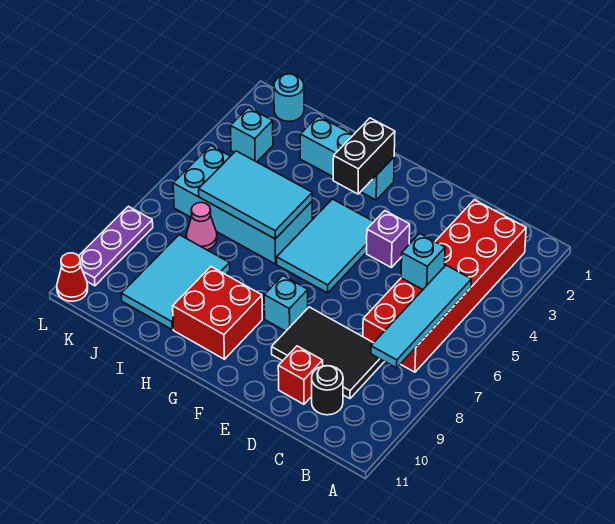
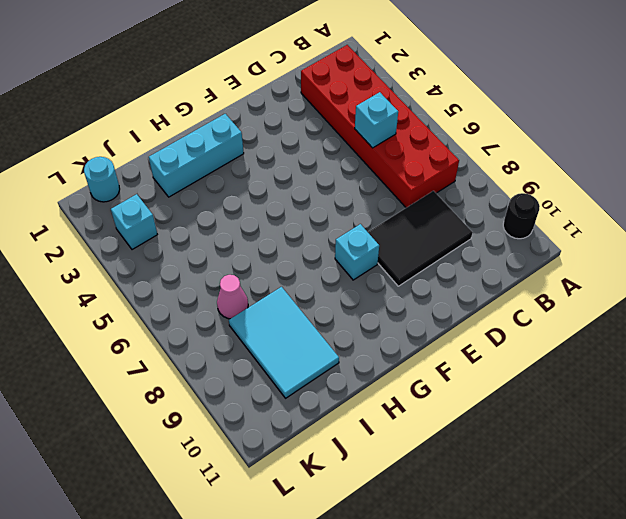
black 1x1 round brick [503,193,540,239] -> black 1x1 round brick moved to [312,366,343,415]
none -> red 1x1 brick [278,346,323,404]
none -> purple 1x1 brick [367,211,410,267]
none -> cyan 2x3 tile [277,199,374,293]

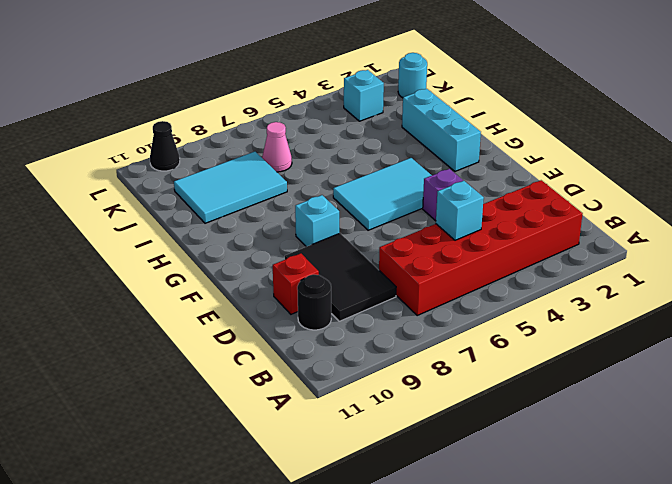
black 1x1 cone [150,121,180,171] -> purple 1x3 plate [79,206,153,286]
none -> red 2x2 brick [173,267,262,359]
none -> cyan 2x4 brick [173,146,312,264]
none -> red 1x1 cone [57,253,88,301]

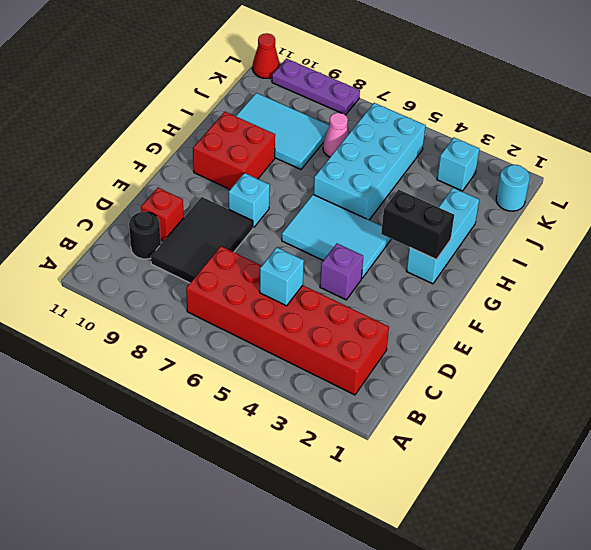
none -> cyan 1x4 tile [371,265,471,368]
none -> cyan 2x3 tile [199,151,312,239]

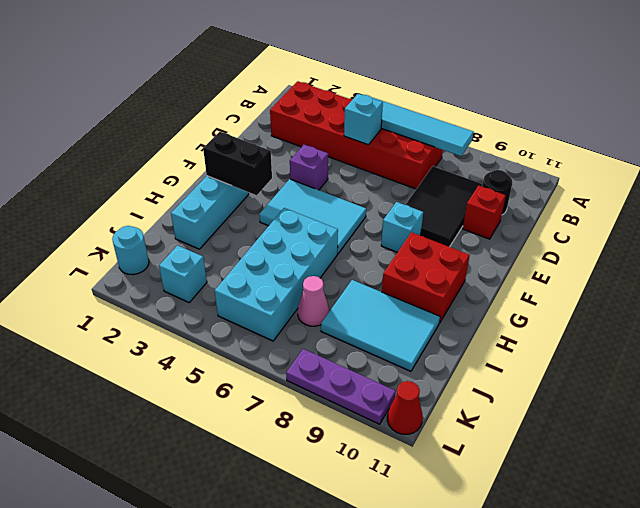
none -> cyan 2x3 tile [199,151,312,239]

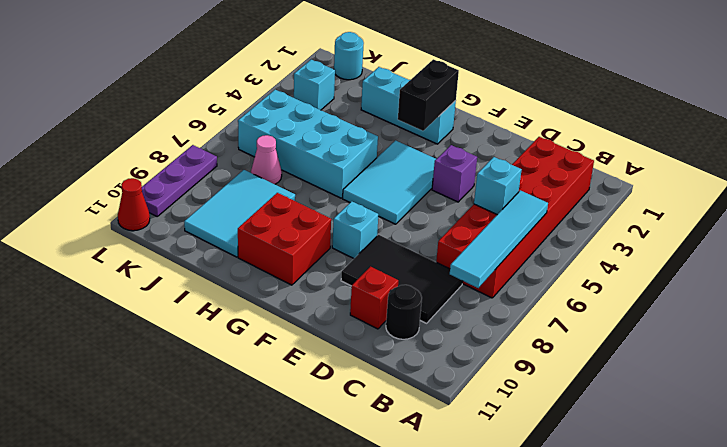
none -> cyan 2x3 tile [199,151,312,239]

